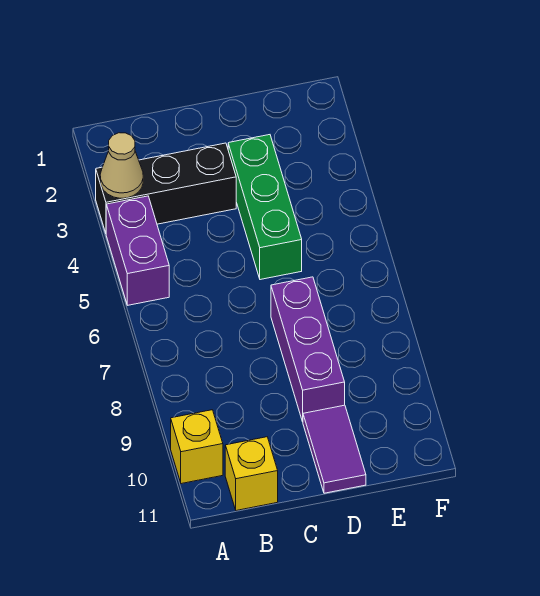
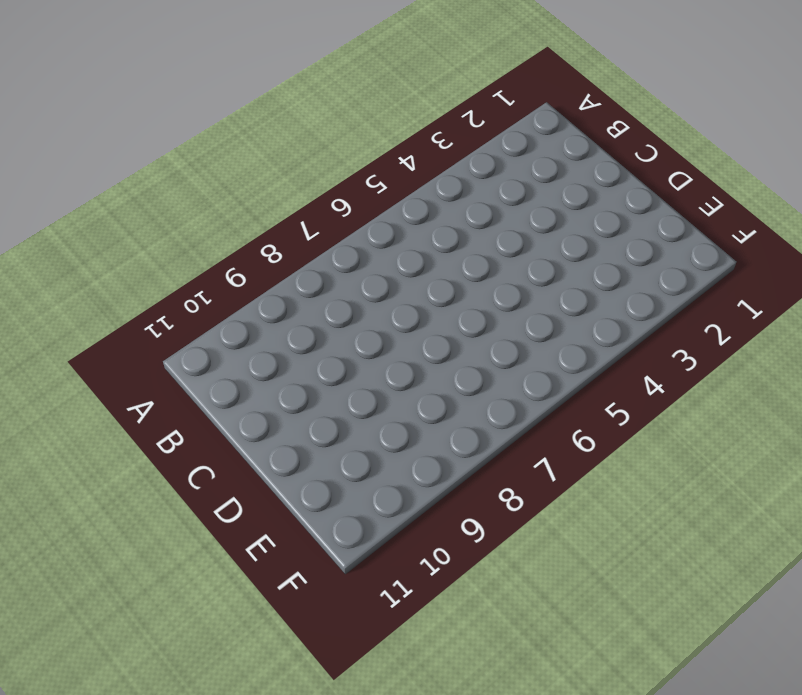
none -> black 1x3 brick [96,143,236,233]
none -> purple 1x2 brick [106,196,169,305]

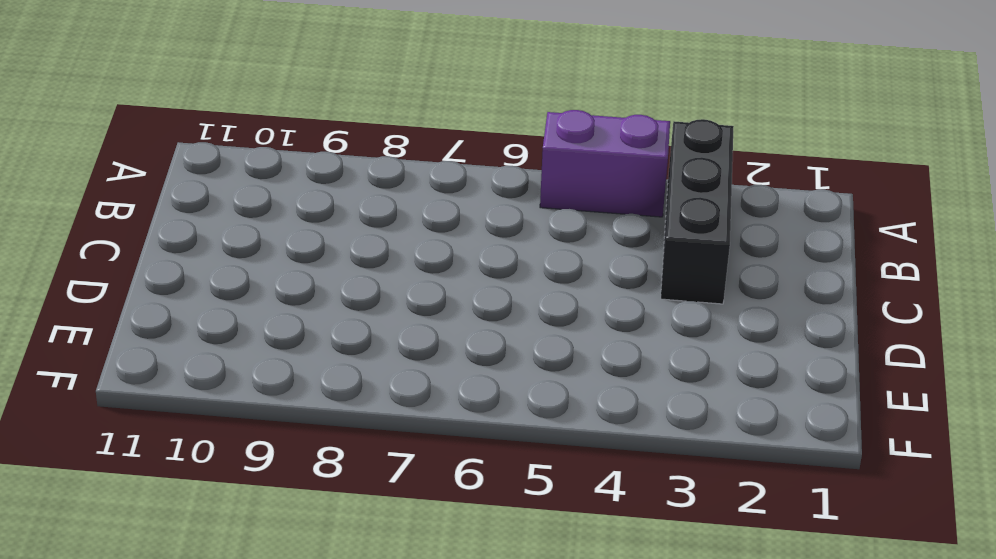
none -> yellow 1x1 brick [171,410,223,484]
none -> yellow 1x1 brick [225,437,278,511]

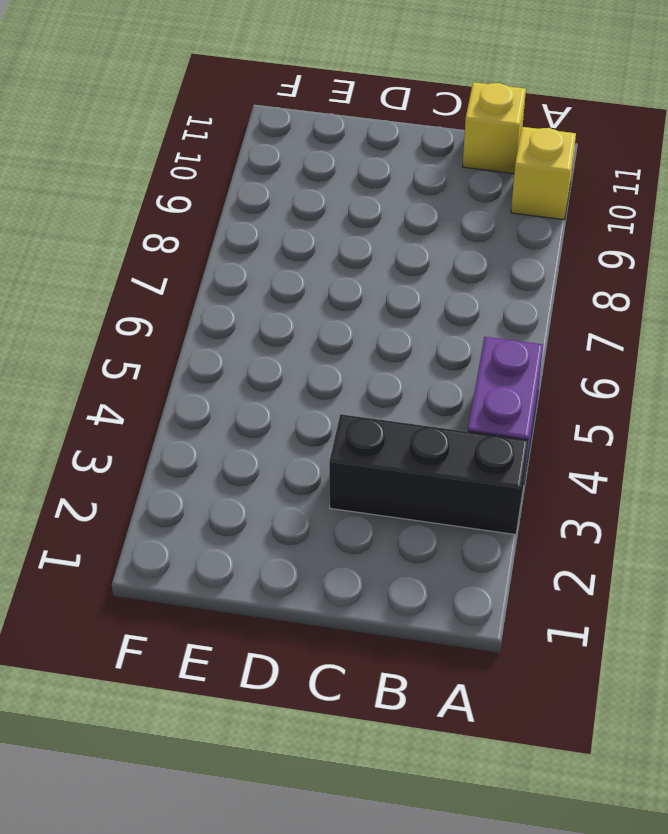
none -> green 1x3 brick [228,135,302,280]
none -> purple 1x3 brick [271,277,345,422]

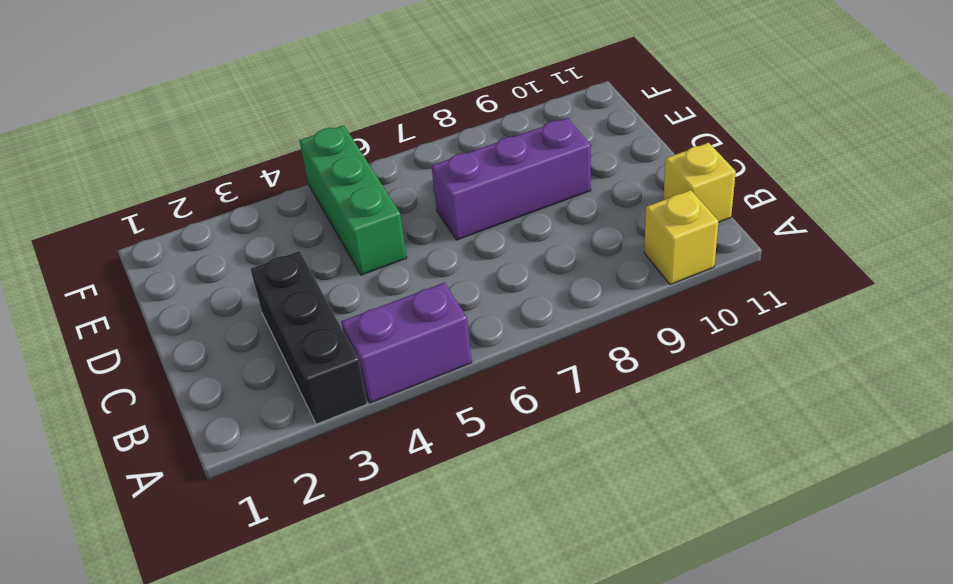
green 1x3 brick [299,125,407,275] -> green 1x3 brick turned to [228,135,302,280]
none -> purple 1x2 tile [303,405,366,493]
none -> tan 1x1 cone [100,133,143,198]

